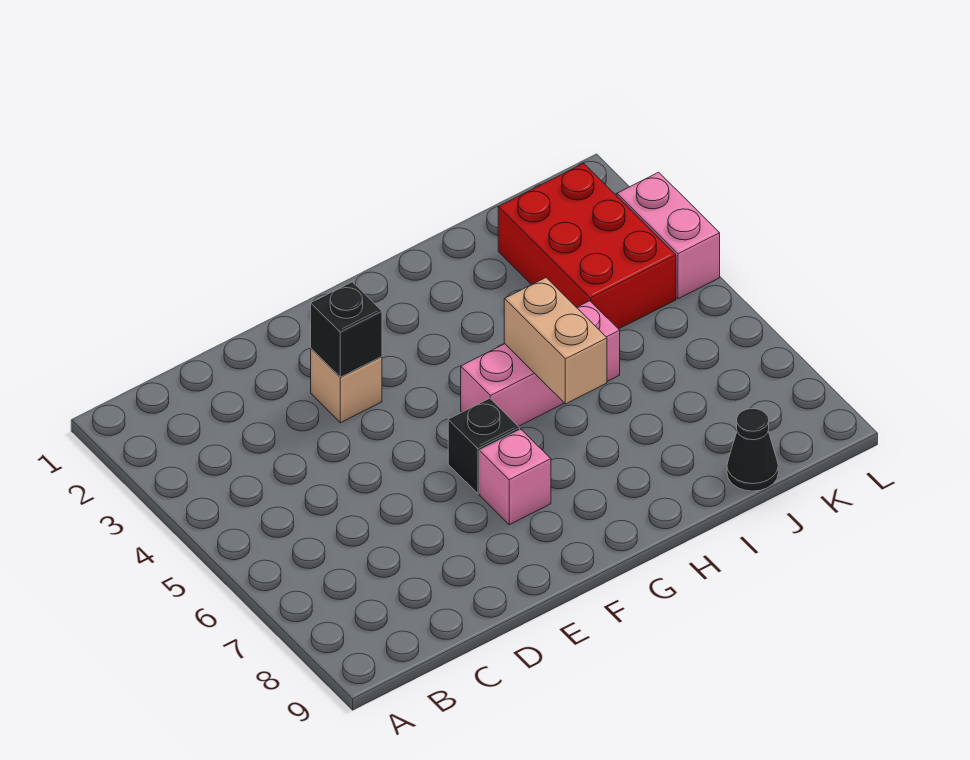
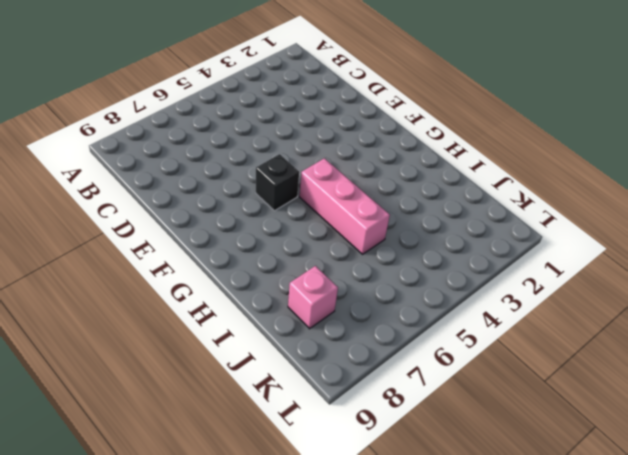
pink 1x1 brick [288,266,338,329] -> pink 1x1 brick moved to [479,430,551,525]
none -> tan 1x1 brick [311,349,382,423]
none -> red 2x3 brick [498,163,676,329]

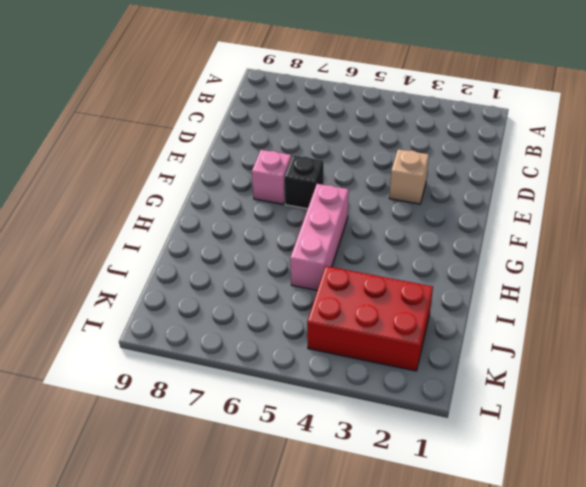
none -> black 1x1 cone [727,409,778,491]
none -> pink 1x2 brick [617,172,720,299]

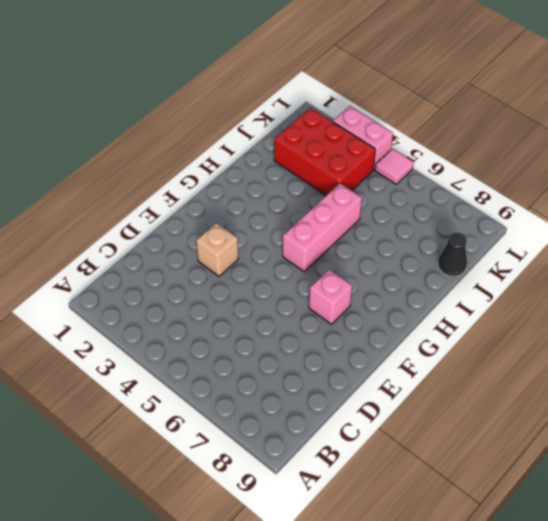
pink 1x1 tile [375,149,414,184] -> none
none -> black 1x1 brick [448,398,520,494]
none -> black 1x1 brick [311,282,382,377]

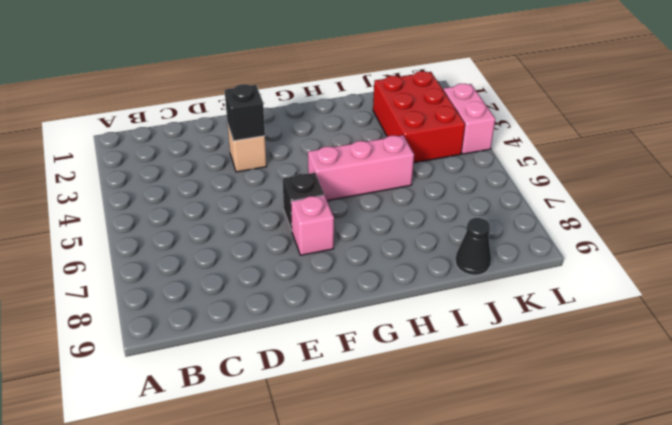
none -> tan 1x2 brick [504,278,607,404]

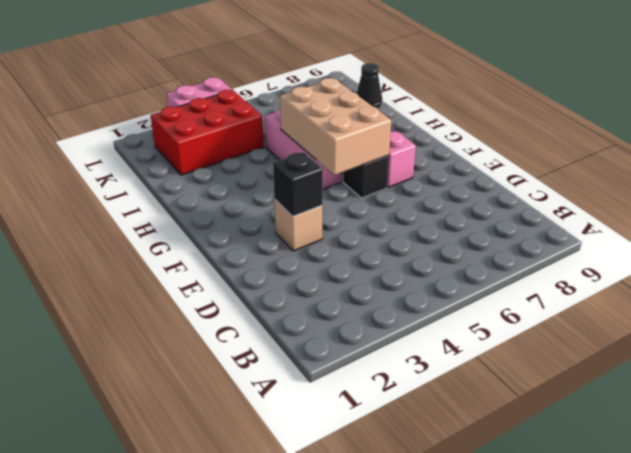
tan 2x3 brick [280,78,391,175] -> tan 1x2 brick [504,278,607,404]

